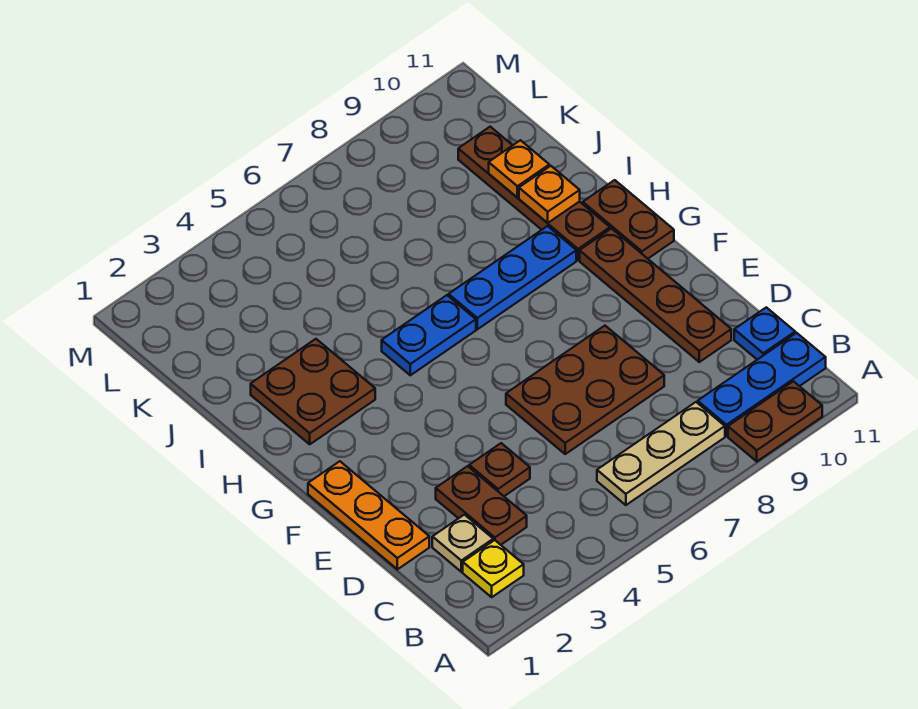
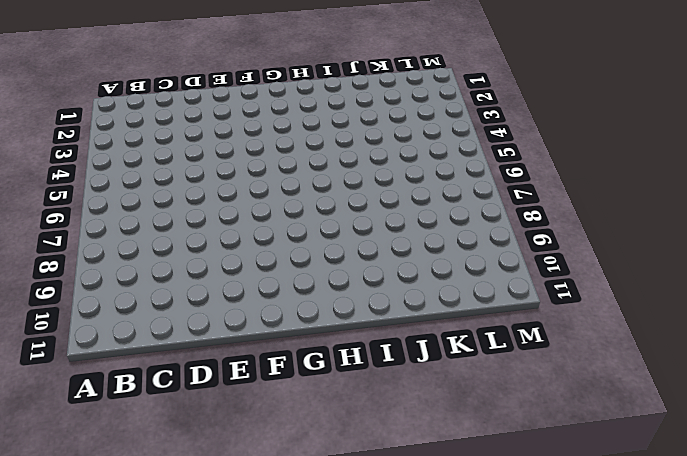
none -> brown 1x2 plate [728,381,822,461]
none -> yellow 1x1 plate [463,540,524,597]
none -> tan 1x3 plate [597,402,725,505]

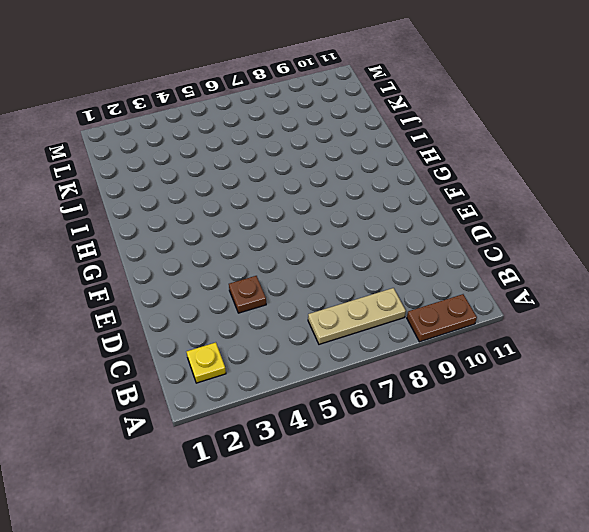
none -> blue 1x3 plate [698,333,826,436]
none -> tan 1x1 plate [432,515,493,572]
none -> brown 1x2 plate [436,466,527,545]

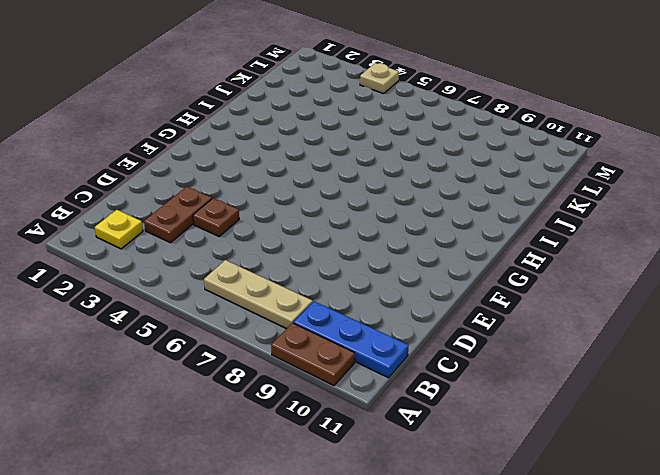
tan 1x1 plate [360,63,399,94] -> tan 1x1 plate moved to [432,515,493,572]
none -> blue 1x1 plate [734,307,795,360]
none -> orange 1x3 plate [308,461,429,569]
none -> brown 2x3 plate [506,326,664,454]

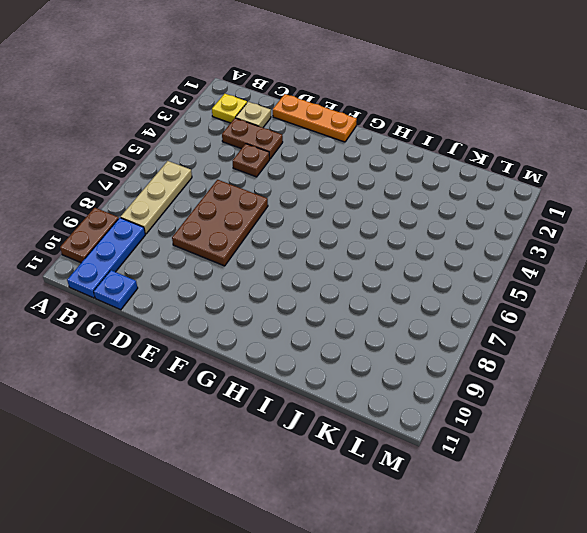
none -> brown 1x4 plate [580,229,731,362]
none -> brown 1x2 plate [583,180,674,259]
none -> brown 2x2 plate [251,339,375,444]

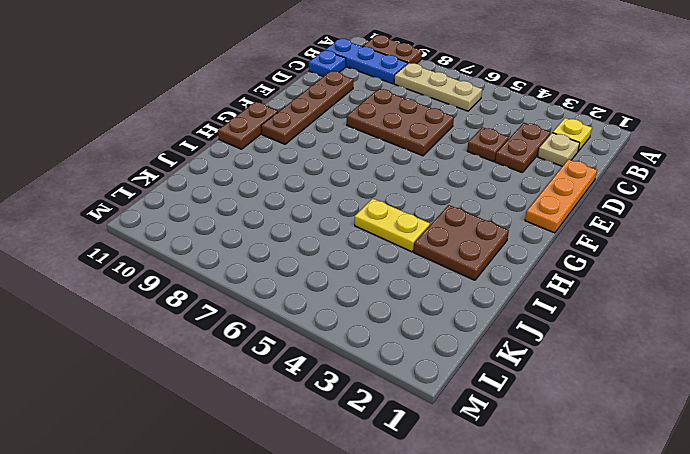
yellow 1x2 plate [355,198,430,252] -> none
none -> blue 1x2 plate [382,295,476,375]
none -> blue 1x3 plate [449,226,576,329]
none -> brown 1x4 plate [458,127,610,260]

